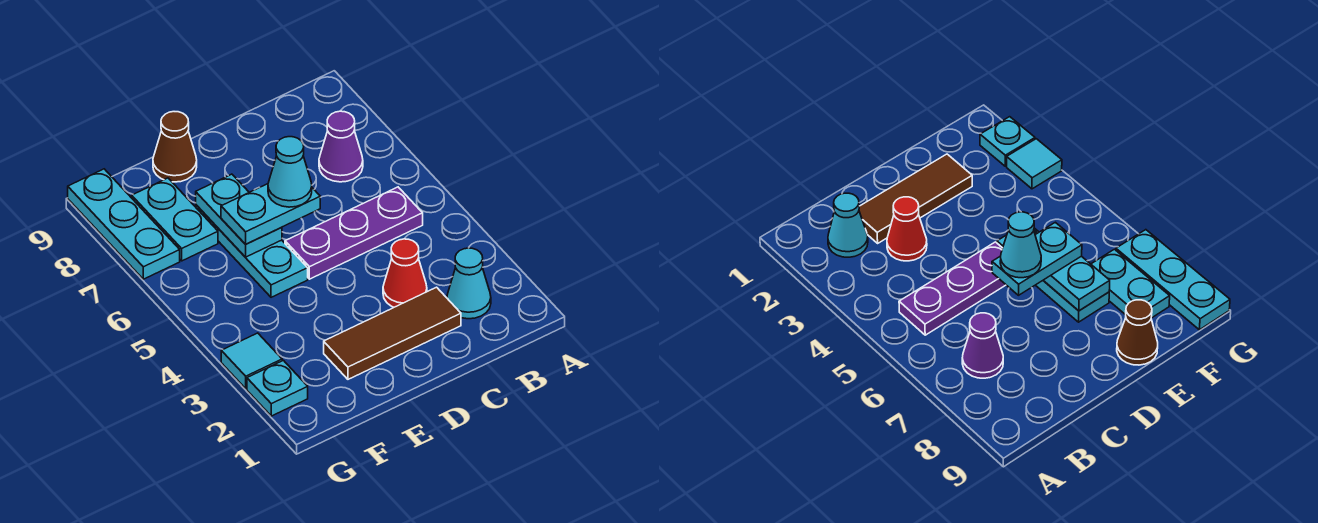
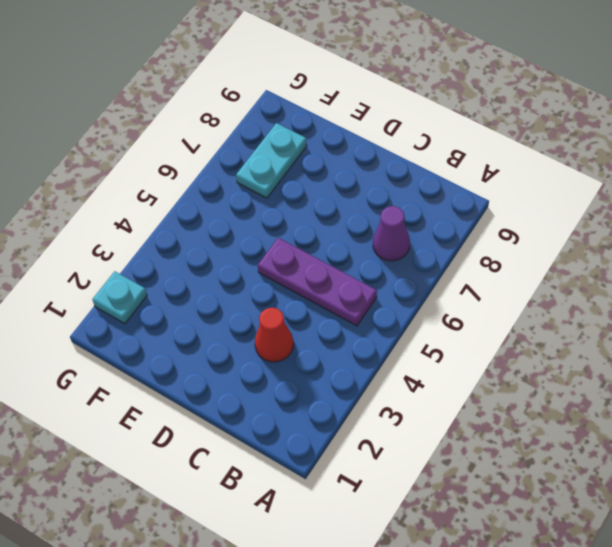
none -> cyan 1x1 cone [447,248,491,319]
none -> brown 1x3 tile [324,287,461,379]
none -> cyan 1x3 plate [196,205,308,297]

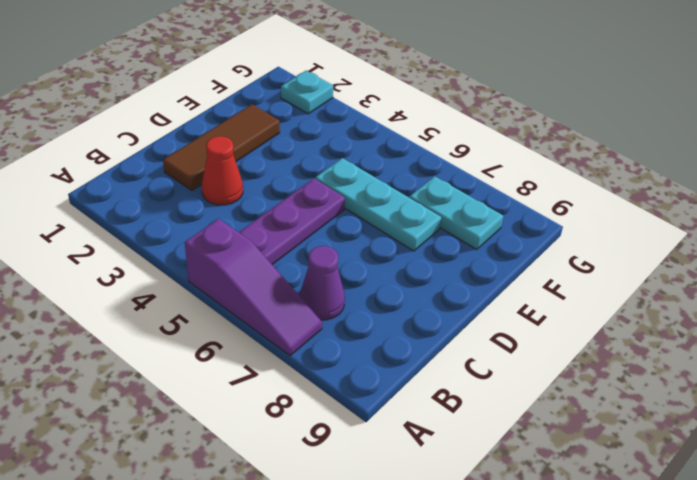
purple 1x3 slope [185,219,322,356] -> none
none -> cyan 1x1 cone [447,248,491,319]
none -> brown 1x1 cone [153,112,197,182]
none -> cyan 1x1 tile [221,333,282,389]

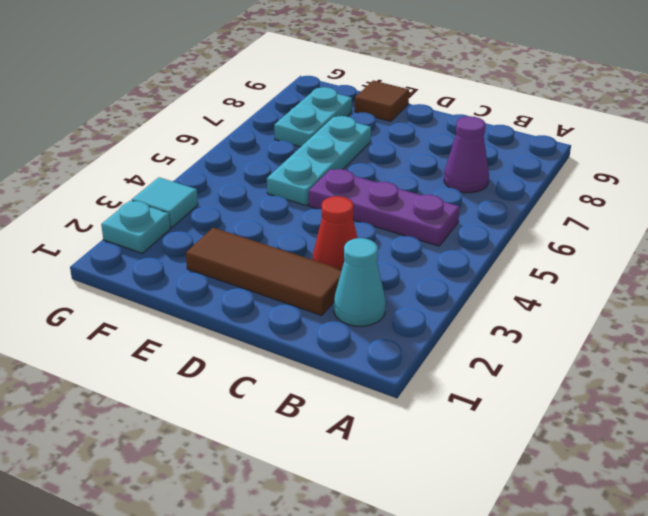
brown 1x1 tile [355,81,409,121] -> brown 1x1 cone [153,112,197,182]
none -> cyan 1x3 plate [68,169,180,279]
none -> cyan 1x2 plate [196,174,282,257]
none -> cyan 1x2 plate [221,184,320,244]

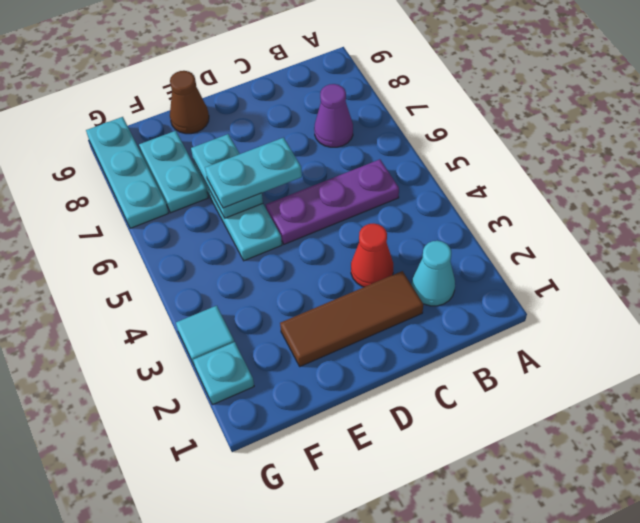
none -> cyan 1x1 cone [268,137,312,207]

